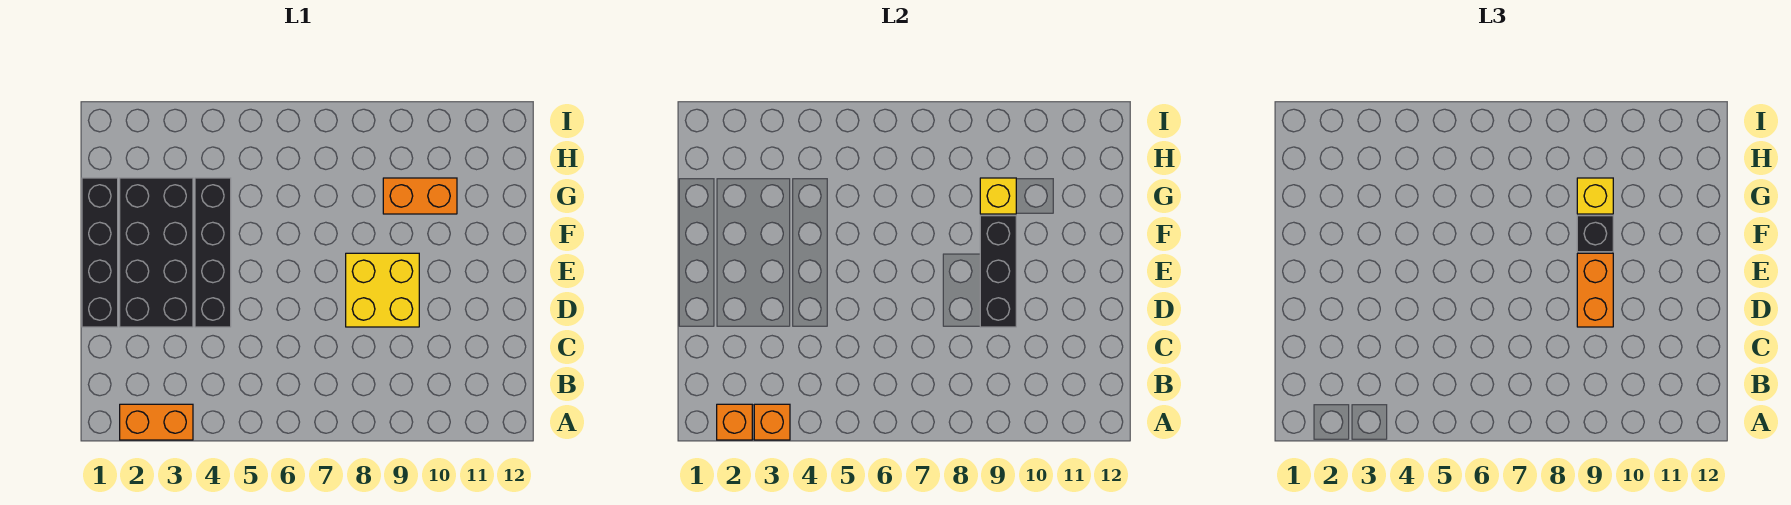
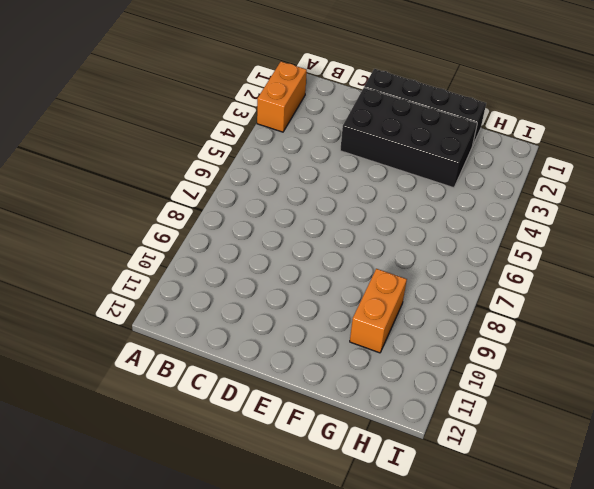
none -> black 1x4 brick [195,178,231,327]
none -> yellow 2x2 brick [346,253,419,327]
none -> orange 1x1 brick [717,404,752,440]

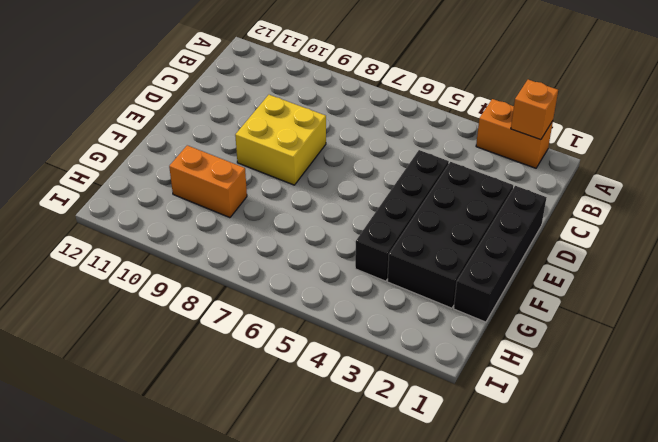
none -> orange 1x1 brick [754,404,790,440]
none -> black 1x3 brick [980,216,1016,327]
none -> yellow 1x1 brick [980,178,1016,214]

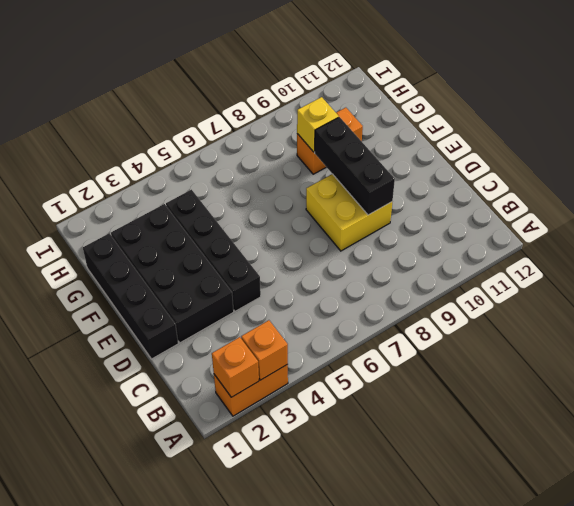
none -> orange 1x2 brick [1577,253,1613,327]
none -> black 1x1 brick [1577,216,1613,252]
none -> yellow 1x1 brick [1577,178,1613,214]

